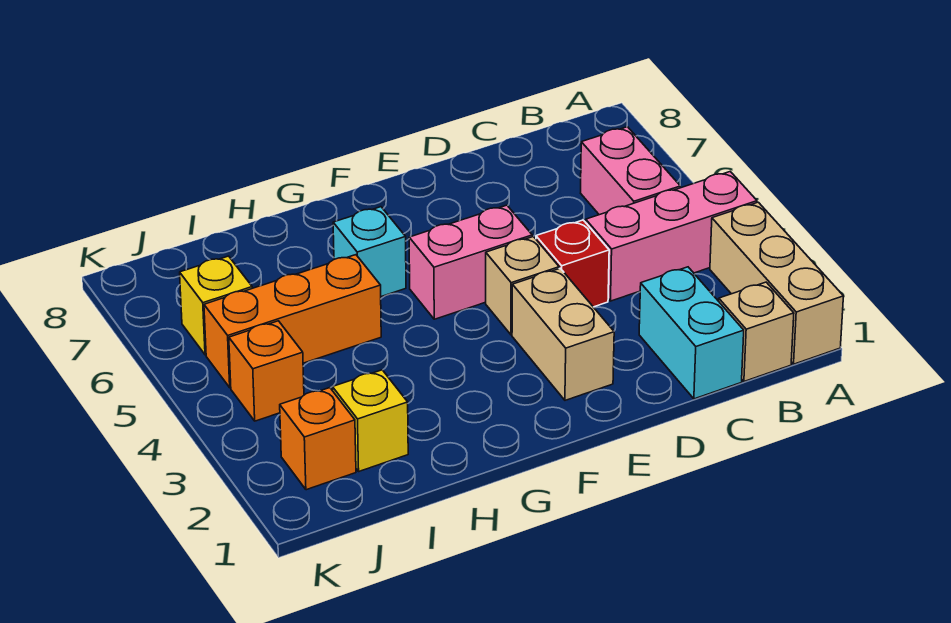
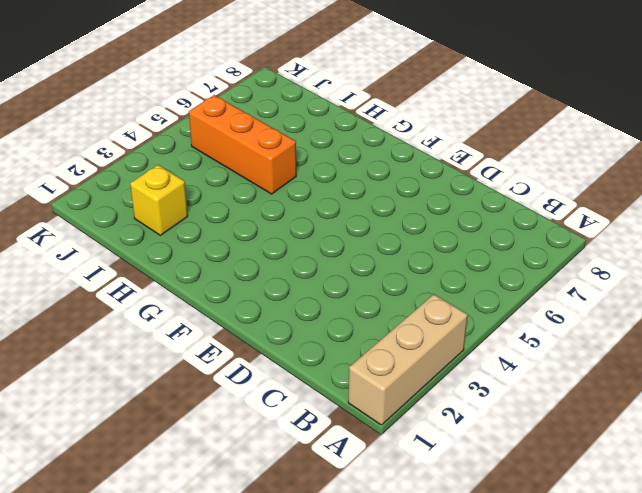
none -> pink 1x3 brick [586,172,757,301]
none -> tan 1x1 brick [719,282,794,381]
none -> pink 1x2 brick [581,127,680,215]

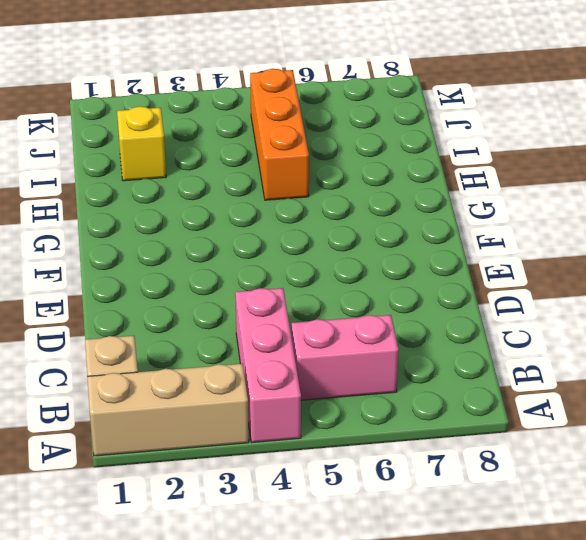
none -> cyan 1x2 brick [639,267,744,399]
none -> red 1x1 brick [536,220,609,307]
none -> tan 1x2 brick [512,268,614,400]

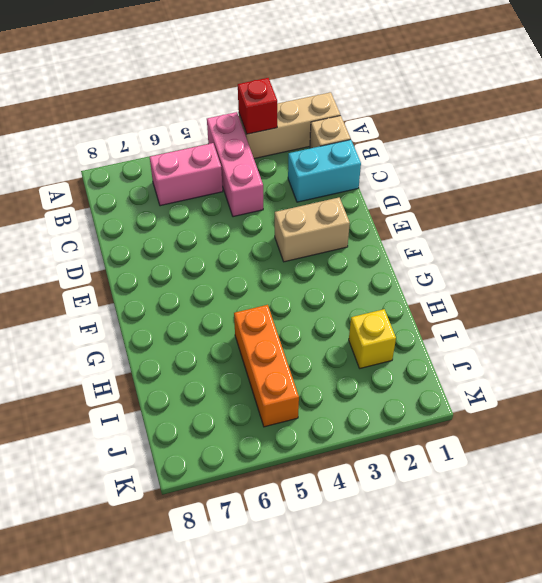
red 1x1 brick [238,78,277,134] -> red 1x1 brick moved to [536,220,609,307]
none -> tan 1x1 brick [486,236,559,335]
none -> pink 1x2 brick [409,205,532,319]
none -> cyan 1x1 brick [333,207,406,297]

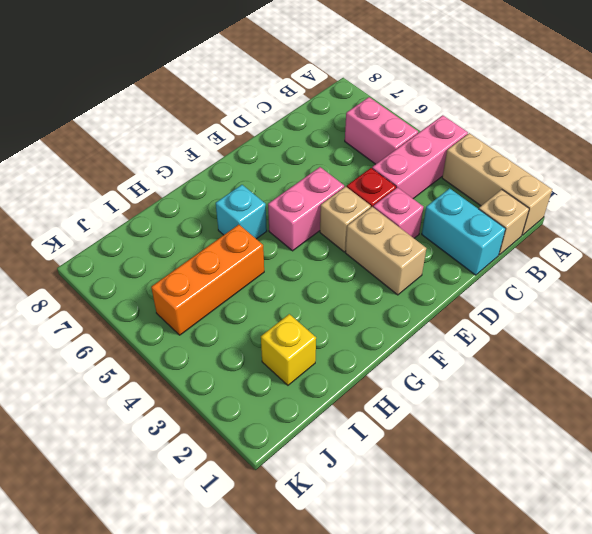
pink 1x1 brick [373,187,423,238] -> none
none -> orange 1x1 brick [280,388,356,490]
none -> orange 1x1 brick [229,321,304,421]
none -> yellow 1x1 brick [180,256,252,355]

